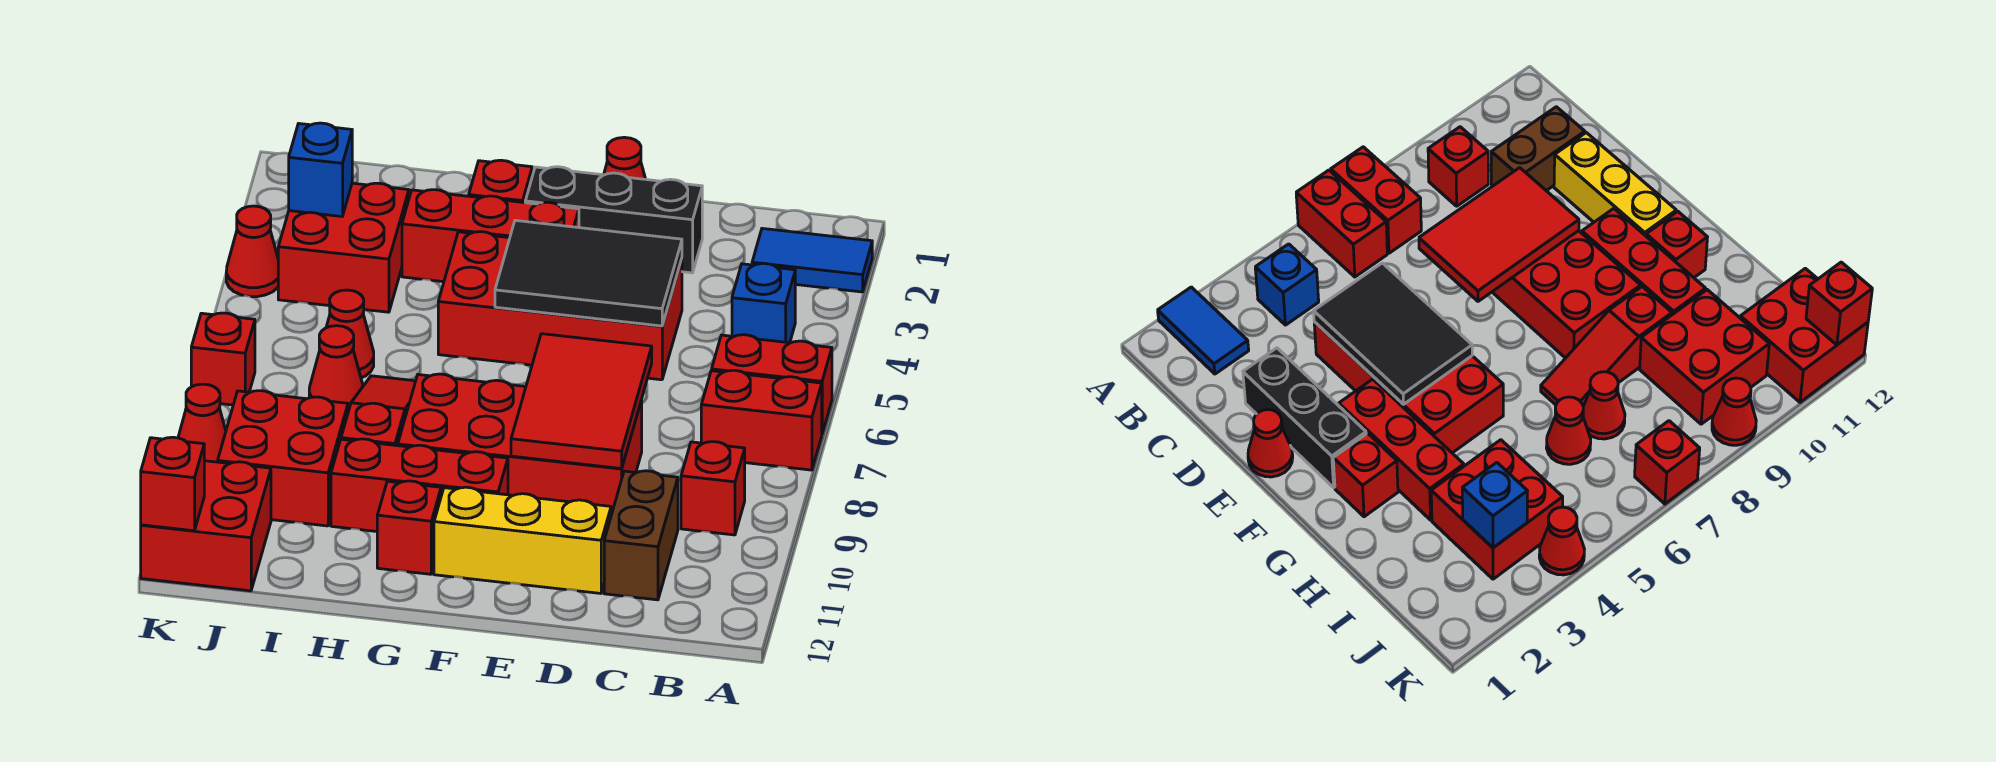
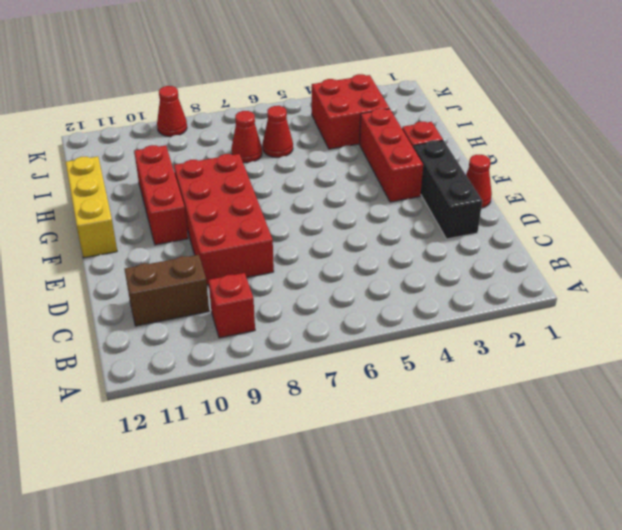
yellow 1x3 brick [66,156,117,258] -> yellow 1x3 brick moved to [434,487,611,593]
none -> blue 1x2 tile [752,228,872,292]
none -> red 1x2 brick [712,335,832,433]
none -> red 1x2 brick [701,370,822,470]

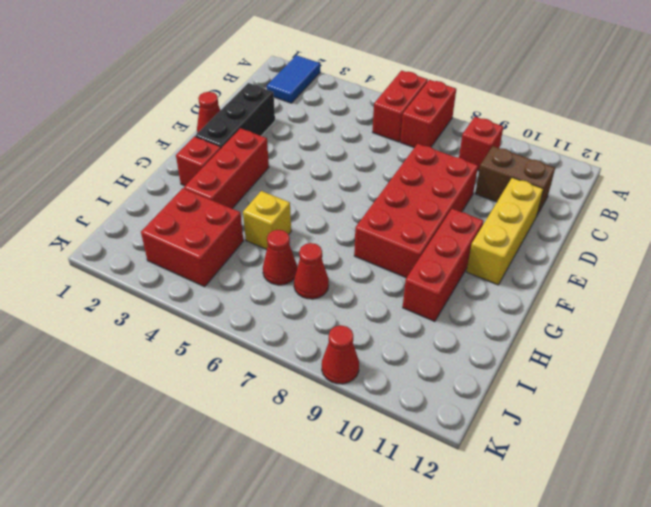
yellow 1x1 brick [243,191,291,250] -> none
none -> blue 1x1 brick [732,263,795,343]
none -> red 2x4 brick [438,232,682,380]
none -> red 1x1 brick [377,481,441,574]

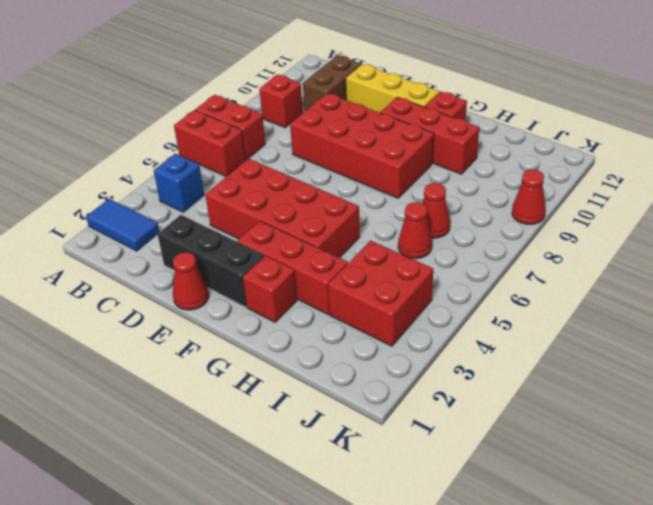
none -> red 1x3 slope [341,376,416,446]
none -> red 2x2 brick [218,391,348,526]
none -> red 2x2 brick [141,461,271,591]

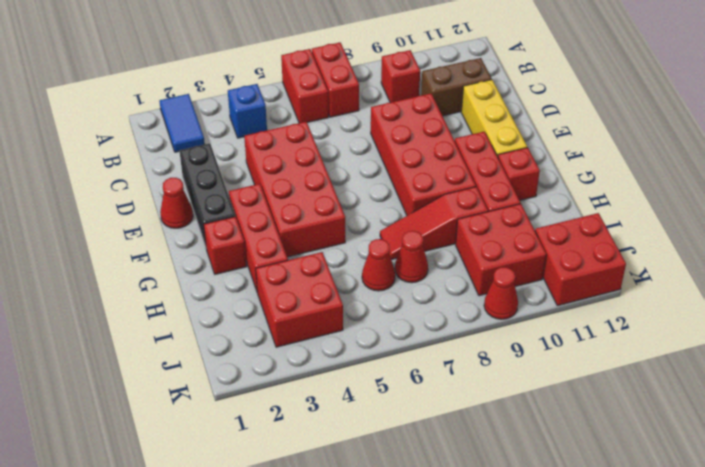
none -> red 1x1 cone [226,206,278,297]
none -> red 1x1 brick [191,313,255,405]
none -> black 2x3 tile [495,220,682,326]

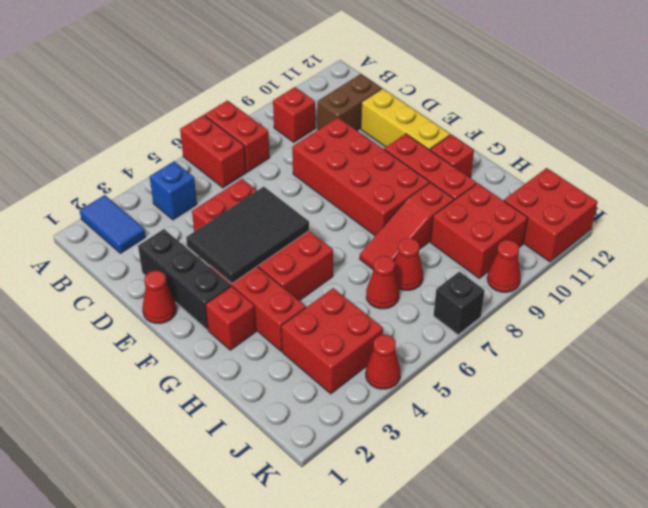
black 2x3 tile [186,187,309,284] -> black 2x3 tile turned to [495,220,682,326]
black 1x1 brick [434,272,485,335] -> red 1x1 brick [191,313,255,405]
none -> red 2x3 tile [511,334,652,469]
none -> blue 1x1 brick [289,123,352,216]
none -> red 1x1 brick [141,437,204,531]

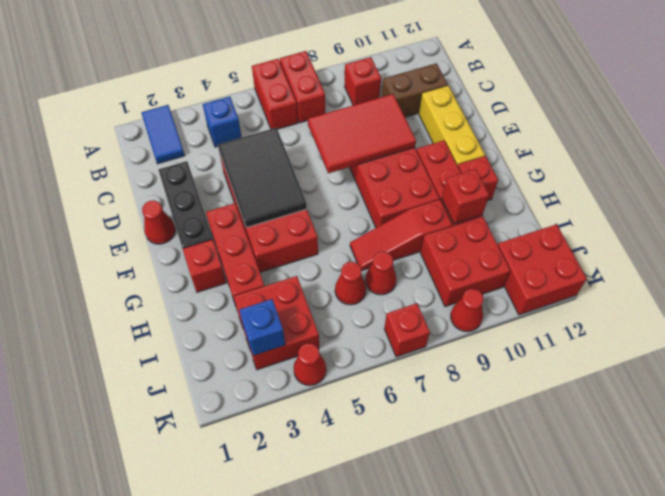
red 1x1 brick [442,169,489,224] -> red 1x1 brick moved to [141,437,204,531]

